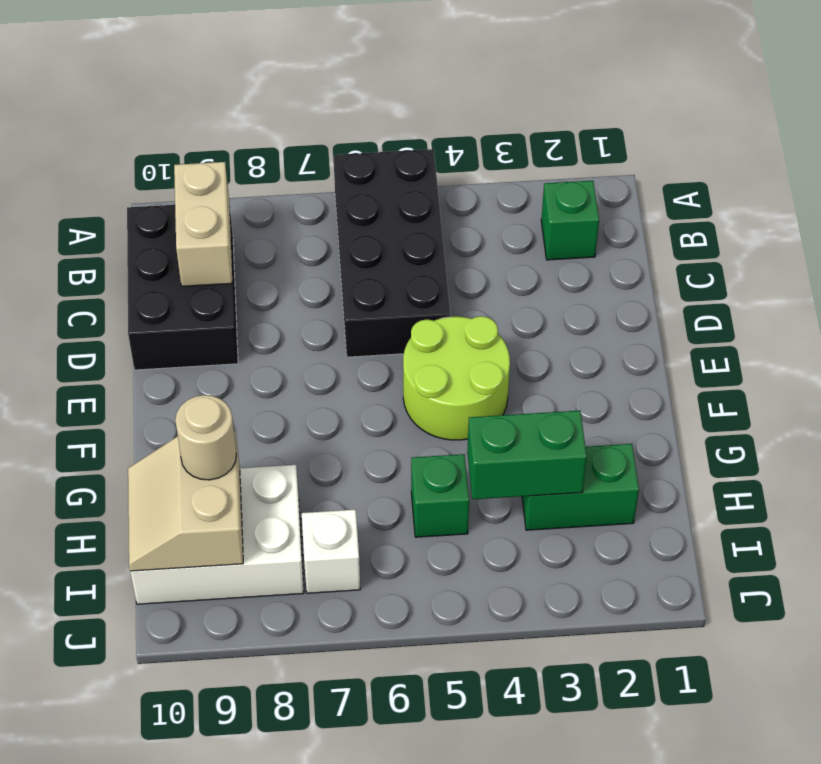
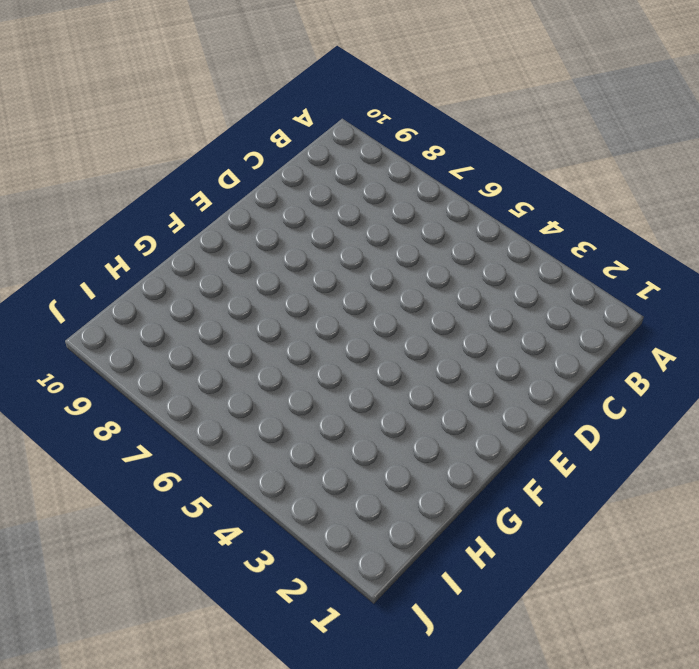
none -> black 2x4 brick [333,149,451,357]
none -> green 1x1 brick [541,181,599,260]
none -> black 2x3 brick [127,204,238,370]

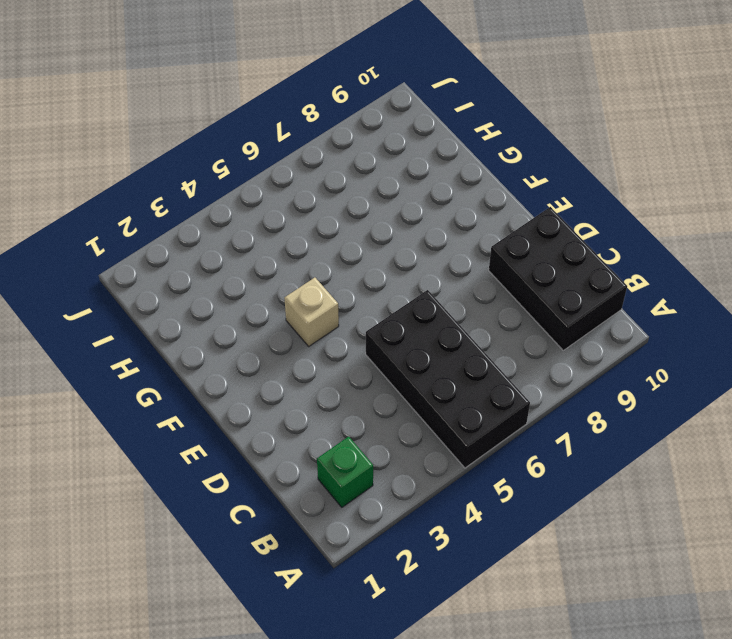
tan 1x1 brick [284,278,339,346] -> lime 2x2 round brick [403,316,510,440]
none -> green 1x2 brick [522,444,639,530]
none -> green 1x1 brick [411,454,469,537]
none -> white 2x3 brick [130,465,304,604]

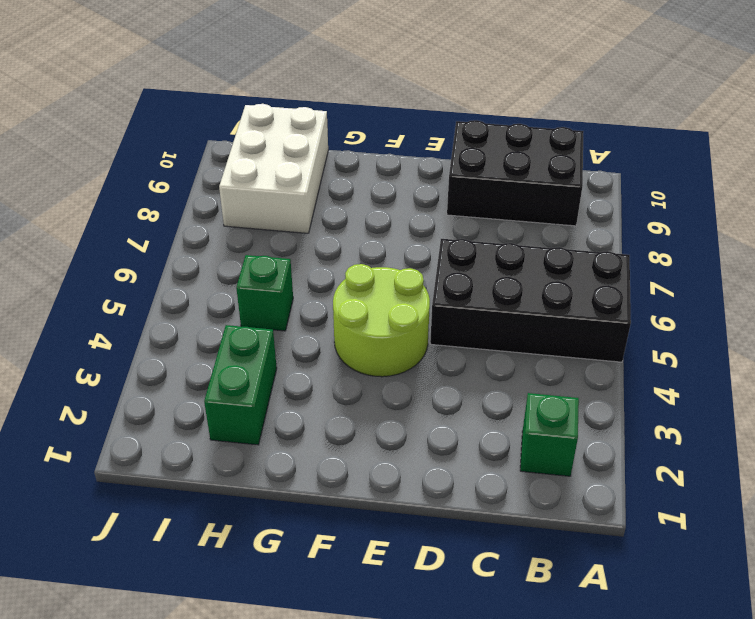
none -> white 1x1 brick [302,510,360,593]
none -> tan 1x2 brick [174,162,232,286]
none -> green 1x2 brick [467,411,587,499]

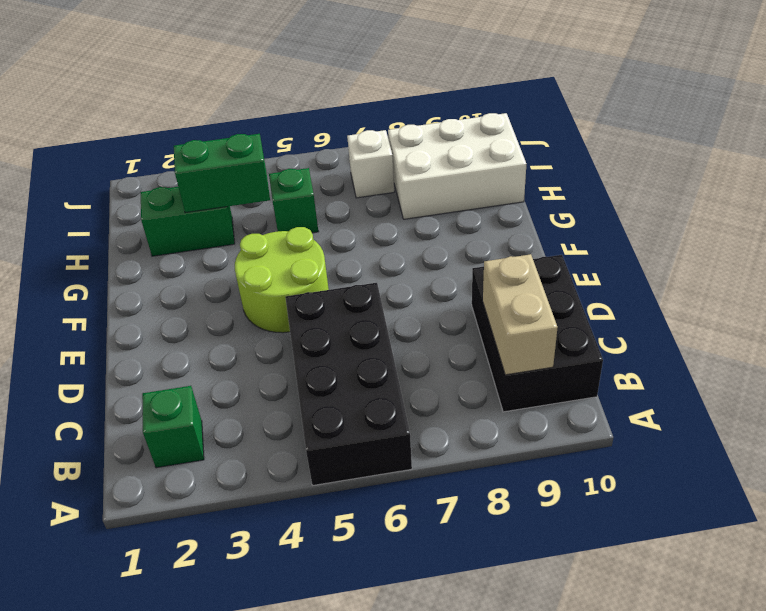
none -> tan 2x2 slope [128,432,243,571]
none -> tan 1x1 round brick [175,395,236,480]

